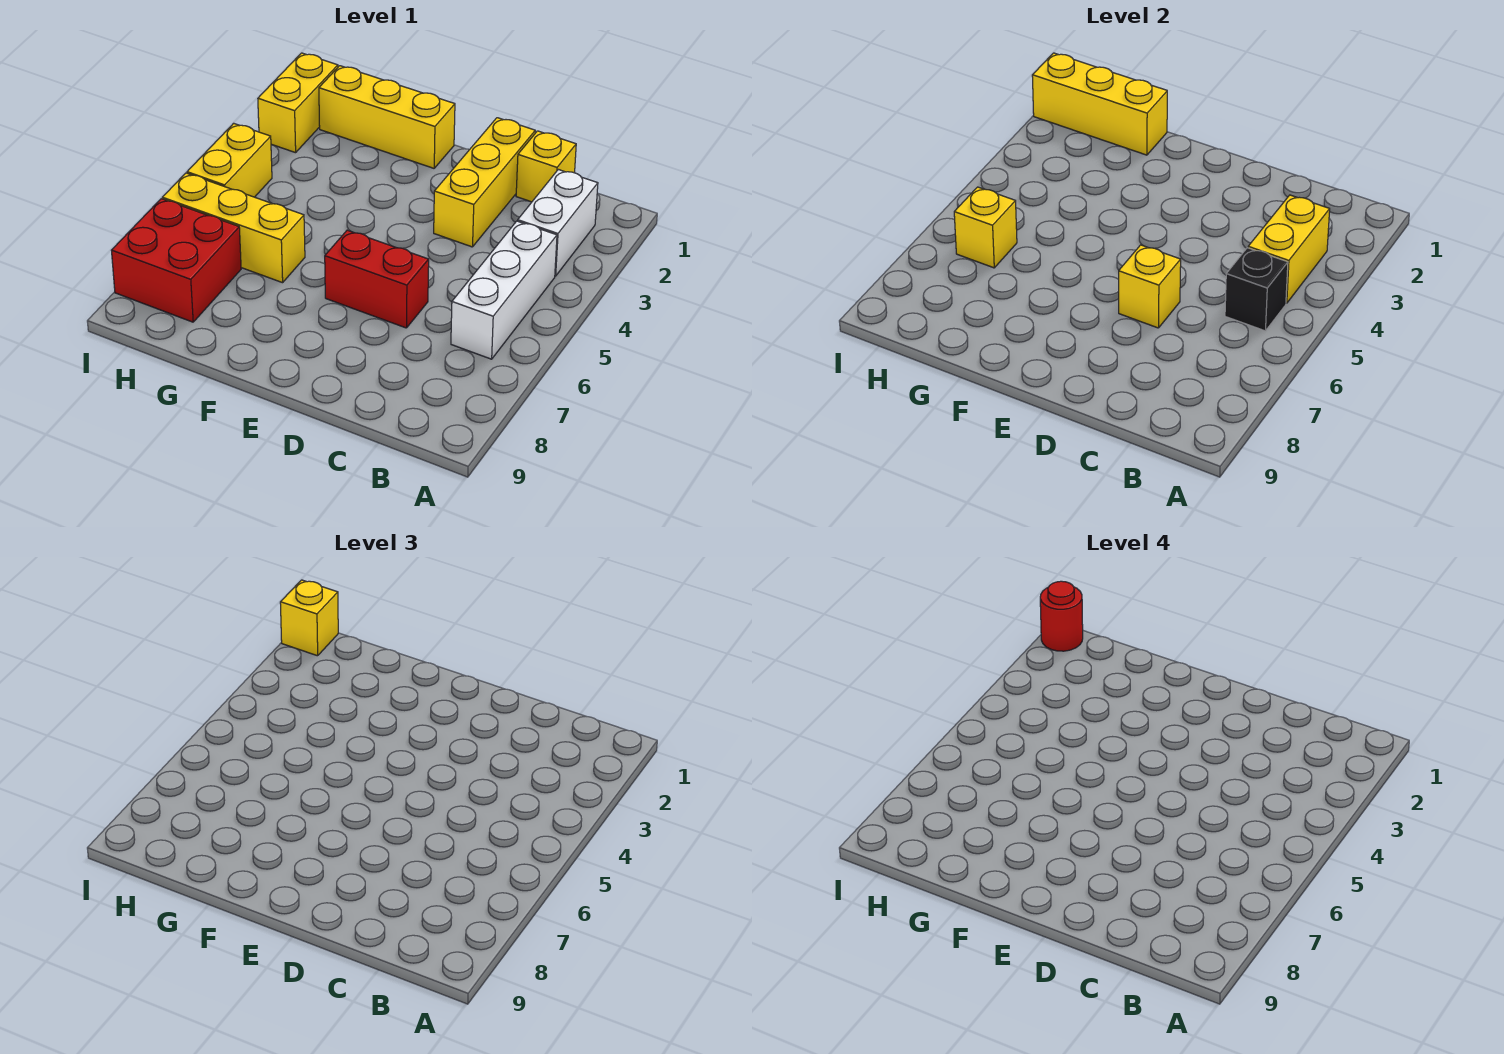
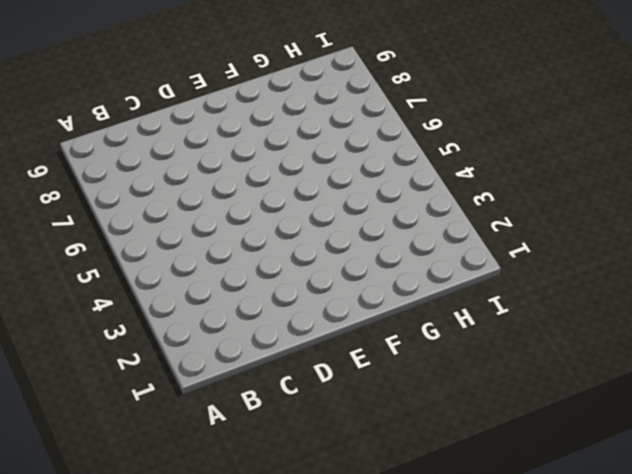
none -> white 1x2 brick [518,169,598,276]
none -> white 1x3 brick [451,221,557,359]
none -> yellow 1x1 brick [516,131,576,202]

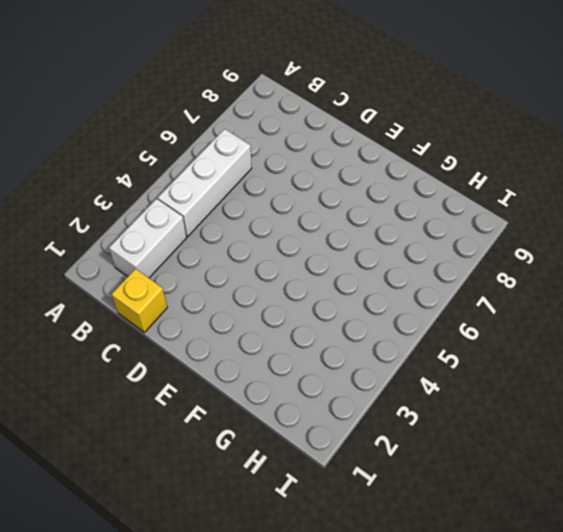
none -> yellow 1x3 brick [434,118,535,247]
none -> red 1x2 brick [325,230,429,328]
none -> yellow 1x3 brick [319,66,455,168]

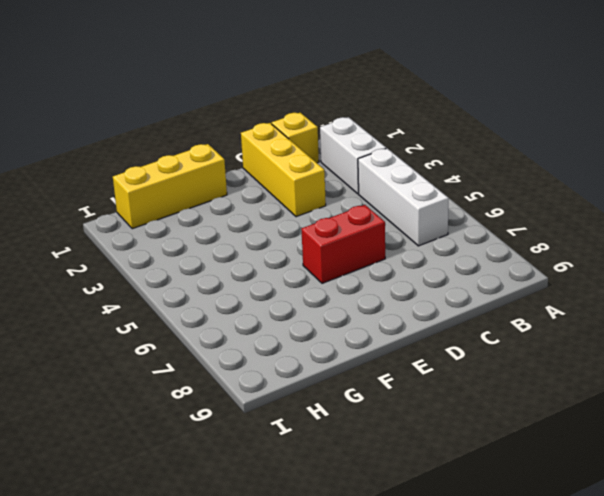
none -> yellow 1x3 brick [162,173,305,283]
none -> red 2x2 brick [111,199,241,322]
none -> yellow 1x2 brick [258,53,338,153]

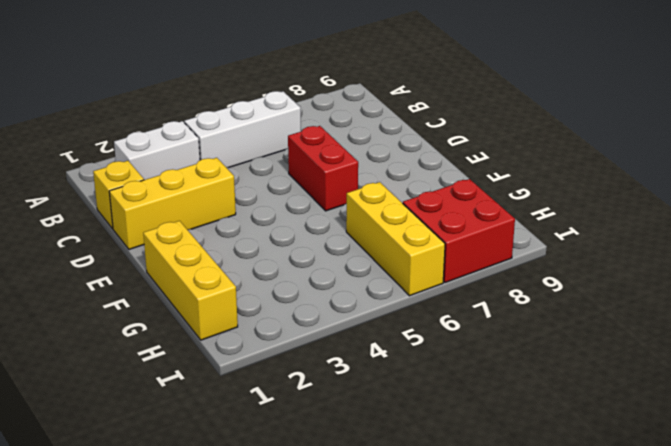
none -> yellow 1x2 brick [258,53,338,153]
none -> yellow 1x2 brick [187,123,272,197]
none -> yellow 1x2 brick [1248,195,1330,303]

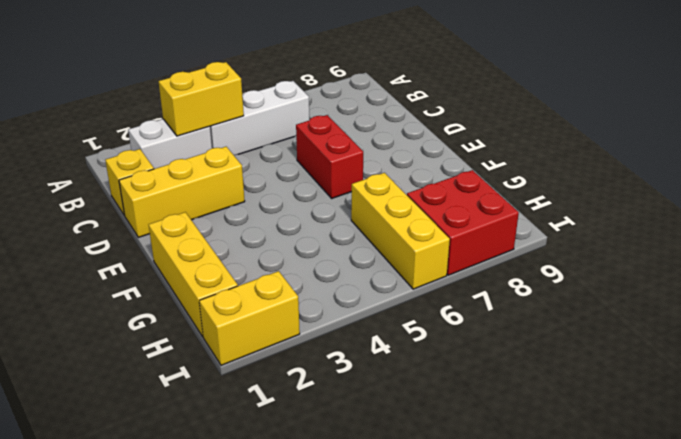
none -> yellow 1x2 brick [187,123,272,197]
none -> black 1x1 brick [1225,248,1288,331]
none -> yellow 1x1 brick [1119,245,1181,328]

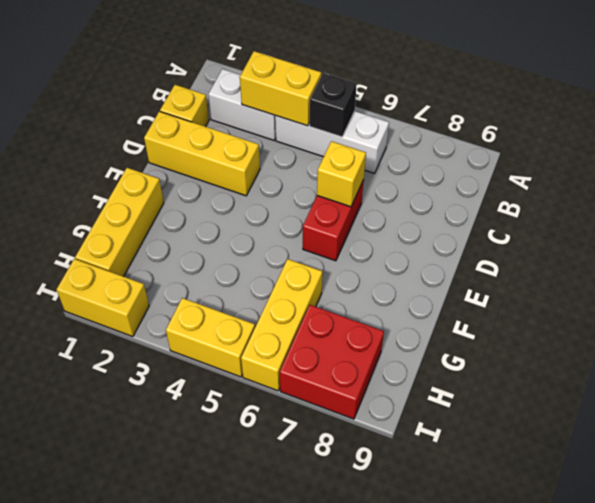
none -> yellow 1x3 brick [1032,53,1167,155]
none -> yellow 1x1 brick [954,187,1017,268]
none -> yellow 1x1 brick [280,580,338,656]

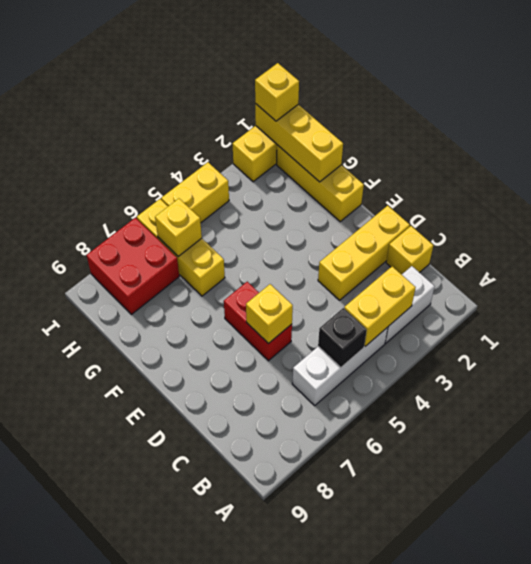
none -> red 1x1 round brick [1040,581,1083,651]

